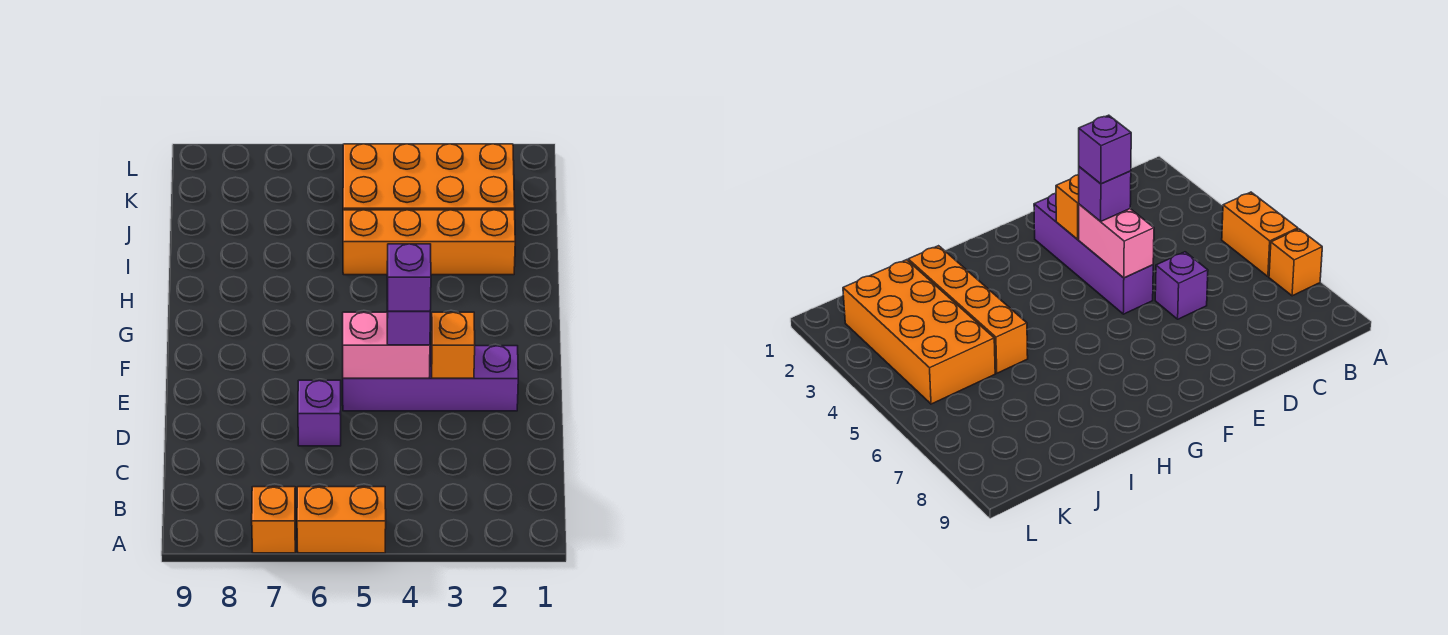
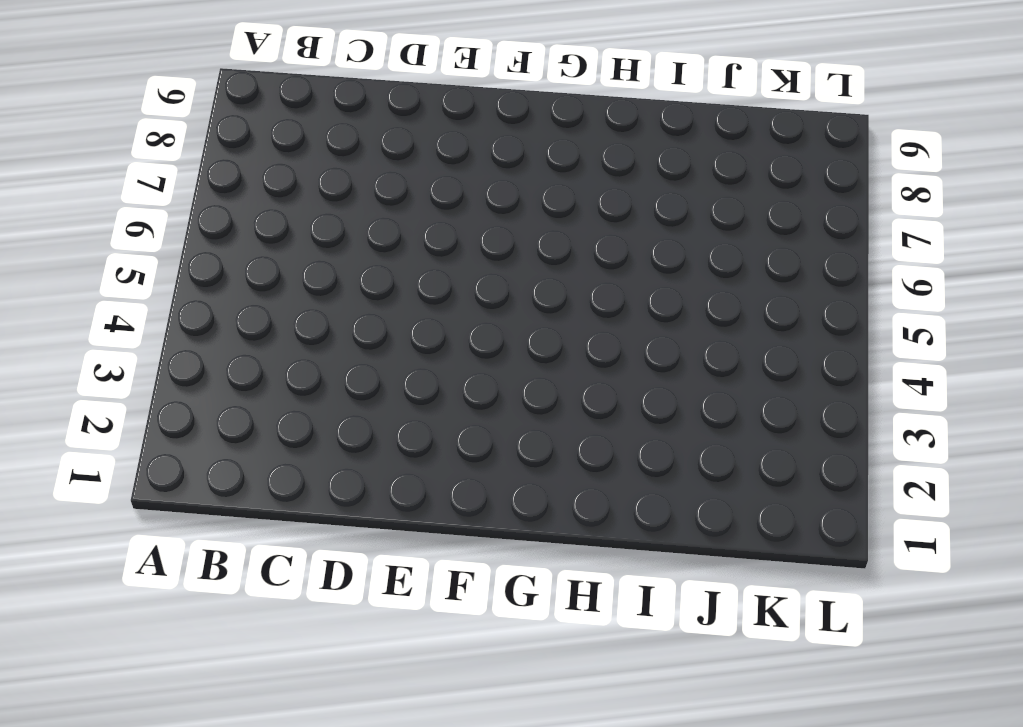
none -> orange 1x2 brick [297,487,386,553]
none -> orange 1x1 brick [252,487,296,553]

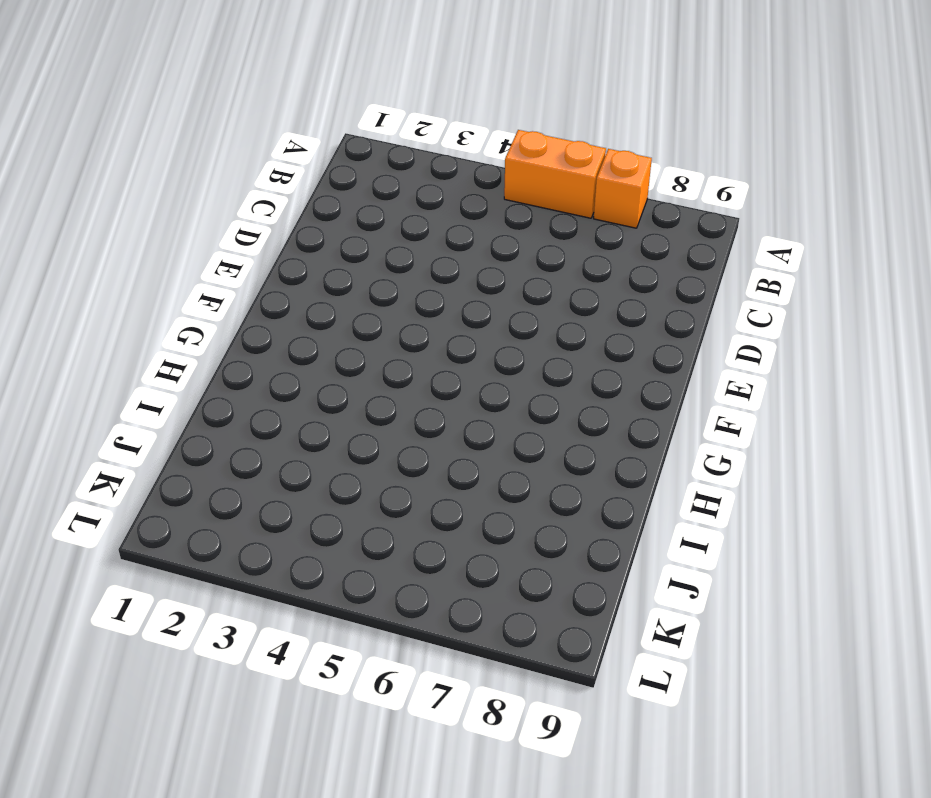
none -> purple 1x1 brick [298,380,341,446]
none -> purple 1x4 brick [343,346,518,411]

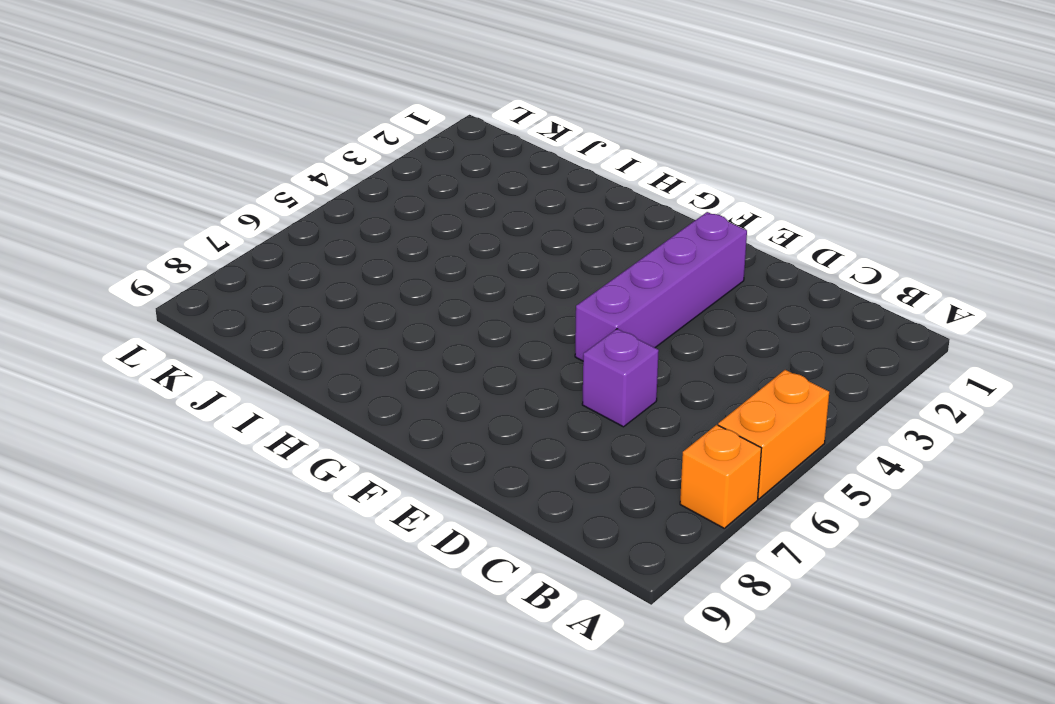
none -> orange 1x4 brick [343,210,515,275]
none -> orange 2x4 brick [343,144,515,210]

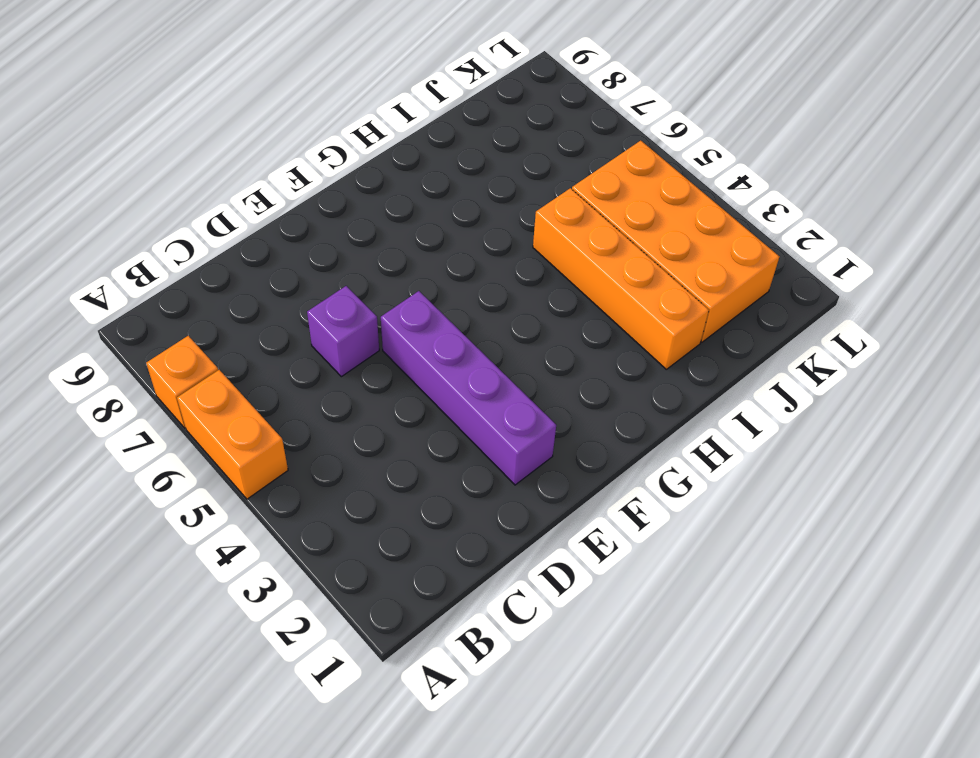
none -> orange 1x1 brick [431,312,475,378]
none -> pink 1x2 brick [343,312,430,378]

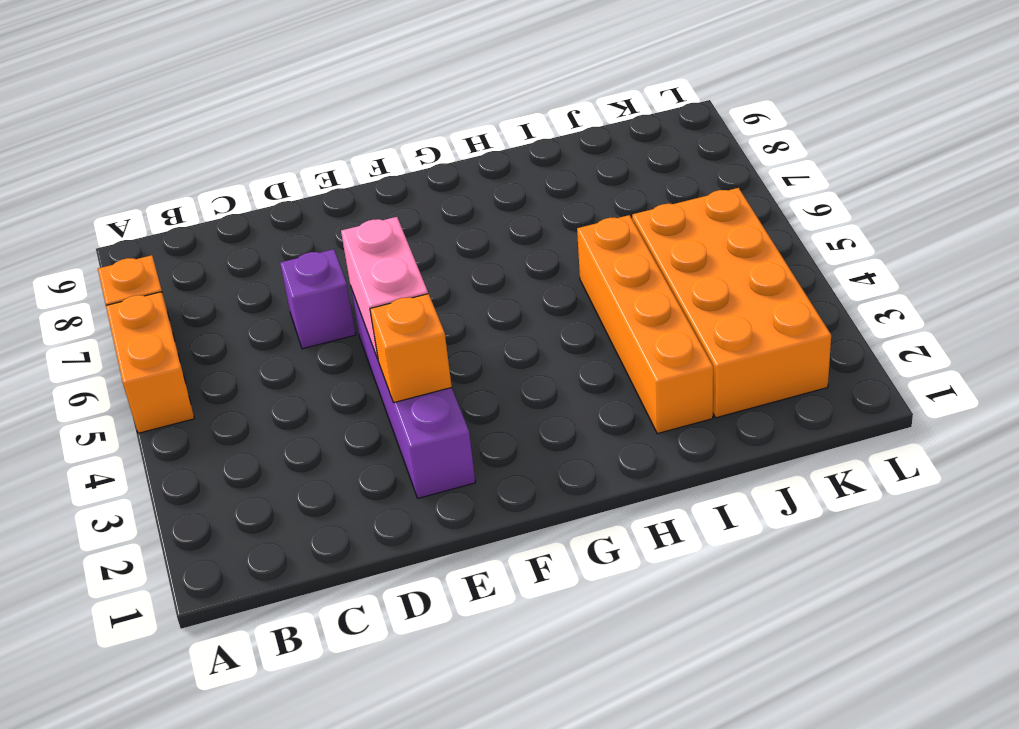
none -> purple 1x1 brick [387,303,430,345]
none -> purple 1x1 brick [387,244,431,311]

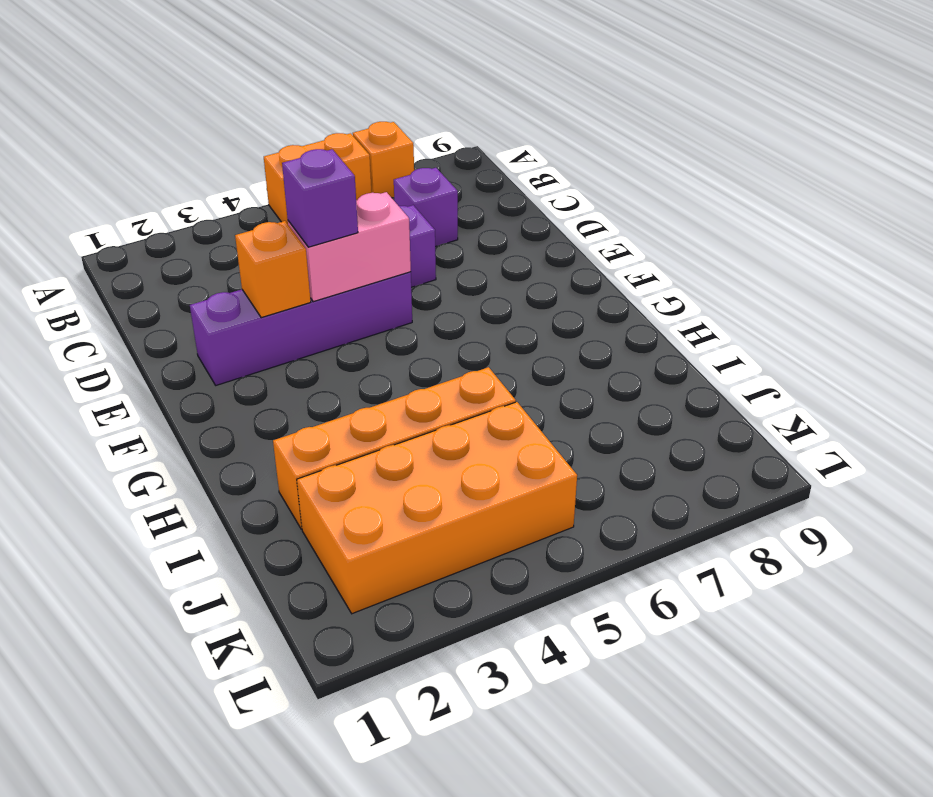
purple 1x1 brick [394,168,458,247] -> purple 1x1 brick moved to [387,244,431,311]

